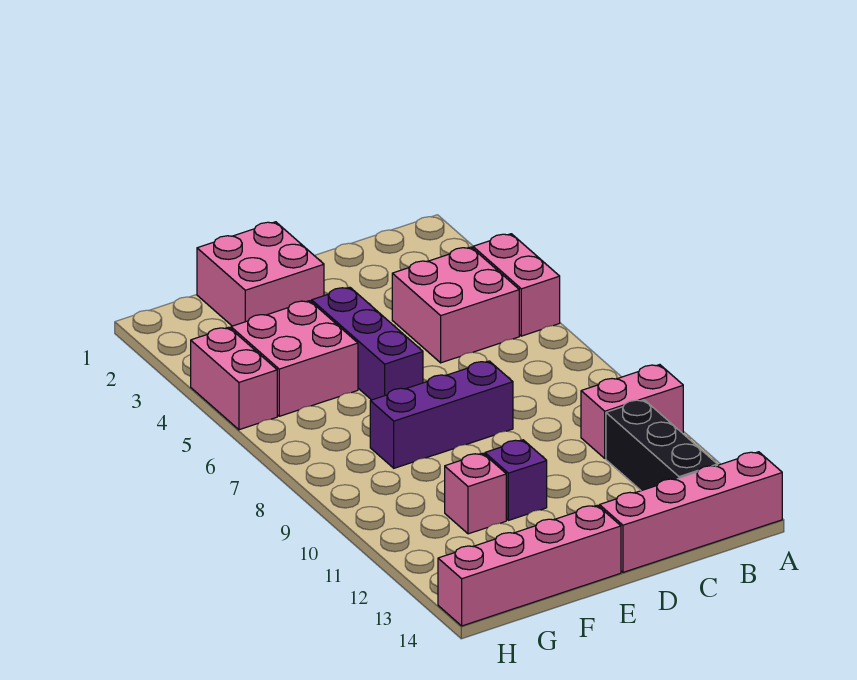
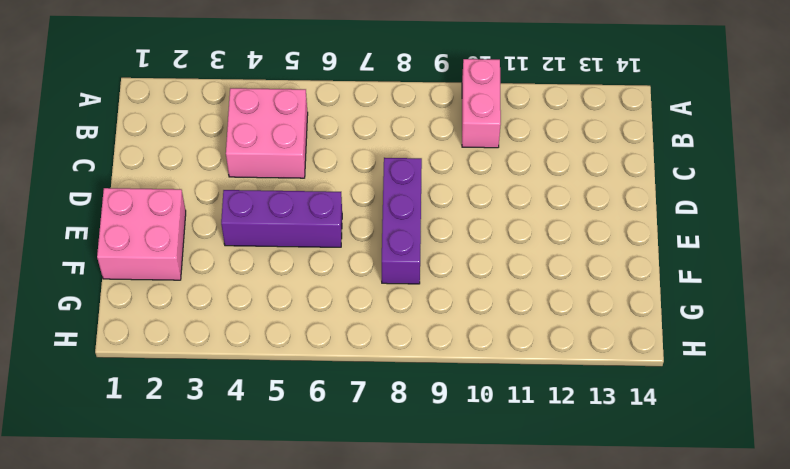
none -> pink 1x2 brick [473,234,560,336]
none -> pink 1x4 brick [599,452,782,572]
none -> black 1x3 brick [606,400,717,491]

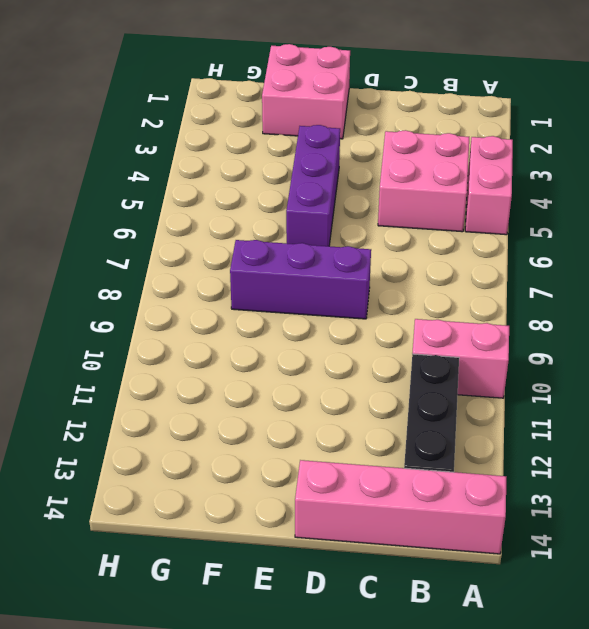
none -> purple 1x1 brick [485,440,547,520]
none -> pink 1x4 brick [438,505,621,626]
none -> pink 2x2 brick [231,301,358,416]

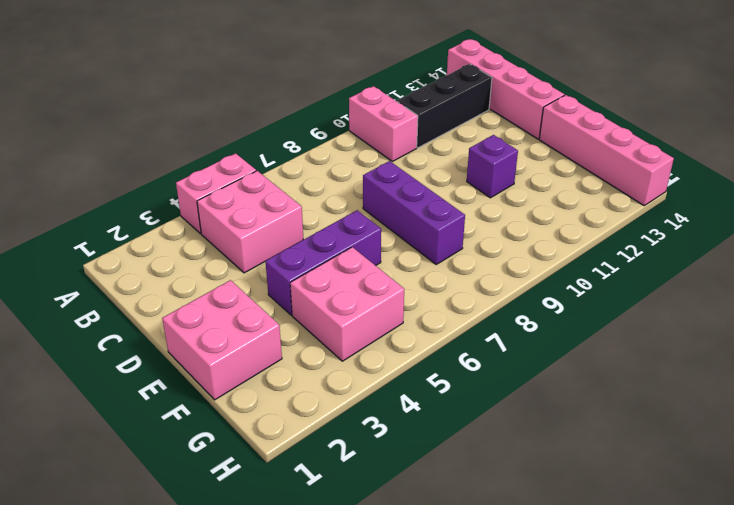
none -> pink 1x1 brick [445,453,506,534]
none -> pink 1x2 brick [191,327,277,430]

